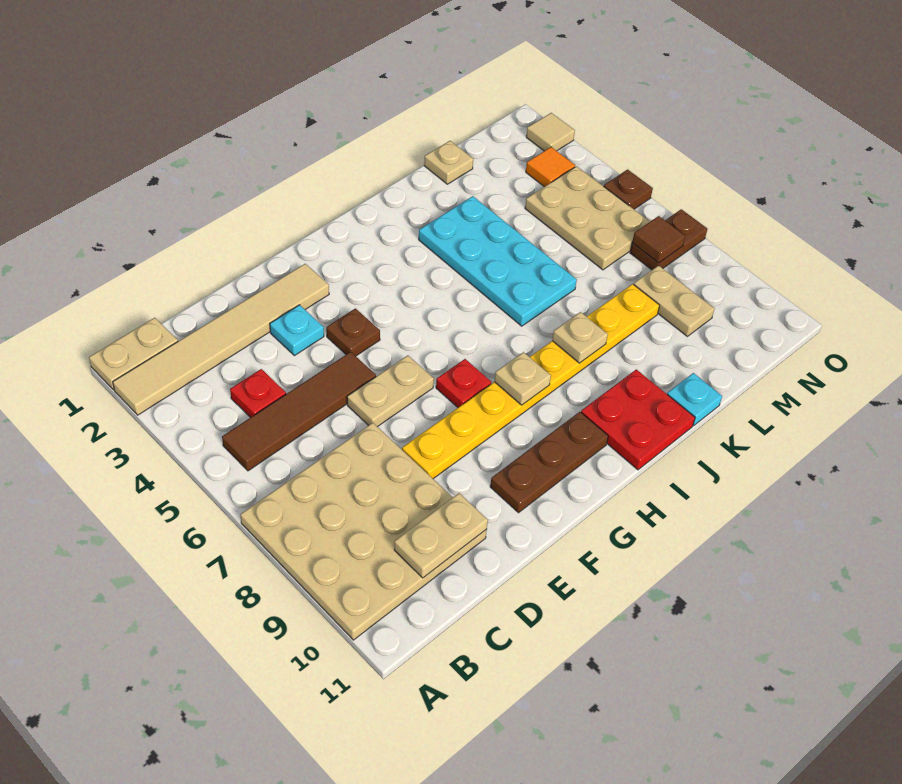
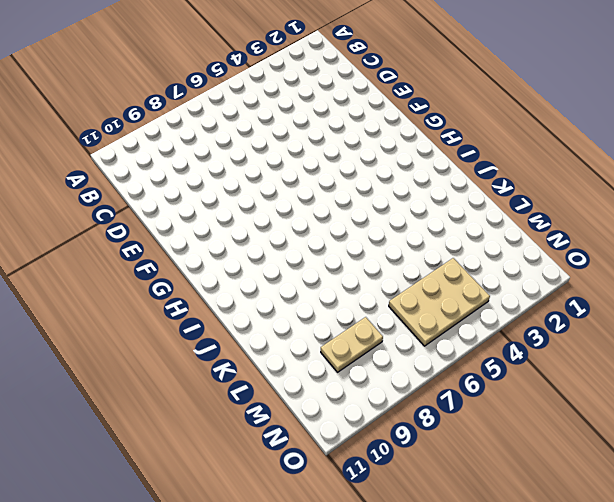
none -> tan 1x2 plate [89,318,178,390]
none -> tan 1x6 tile [113,264,329,415]
none -> tan 4x4 plate [240,423,487,640]

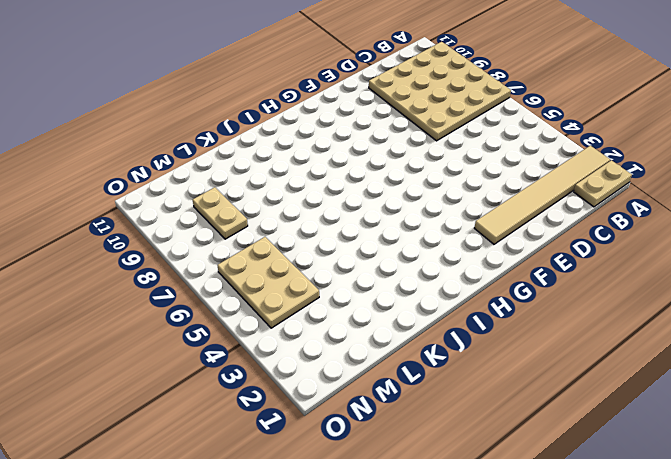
none -> brown 1x4 tile [222,352,376,471]
none -> red 1x1 plate [230,369,286,418]
none -> cyan 1x1 plate [270,305,324,356]

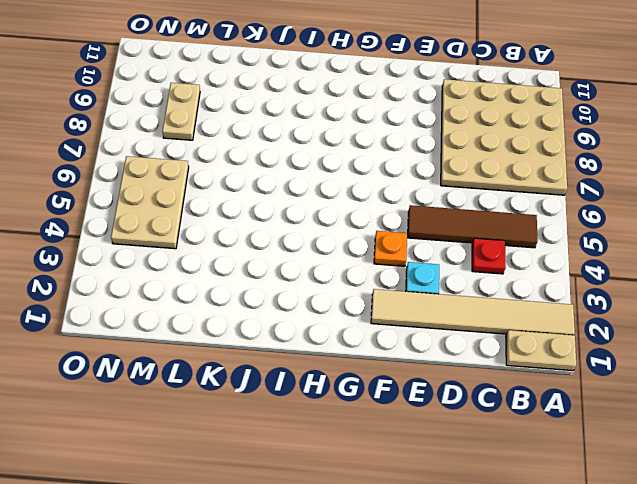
orange 1x1 plate [374,231,407,266] -> brown 1x1 plate [326,308,380,356]
none -> tan 1x2 plate [347,355,434,427]
none -> yellow 1x8 plate [402,284,659,479]
none -> brown 1x3 plate [490,412,608,513]

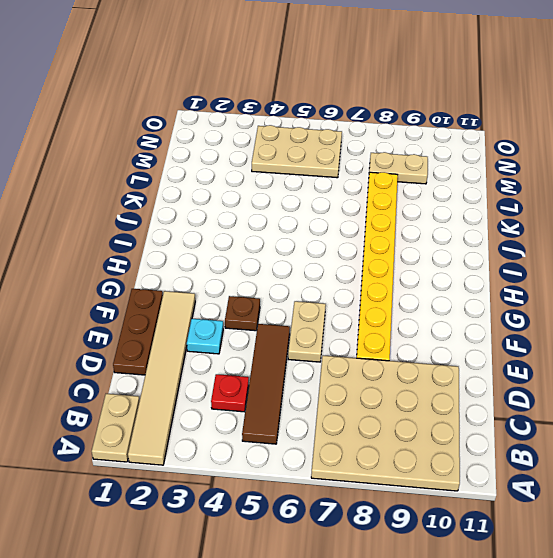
brown 1x3 plate [113,289,163,375] -> brown 1x3 plate moved to [490,412,608,513]
none -> red 1x1 plate [436,359,492,407]
none -> red 2x2 plate [581,369,695,470]
none -> cyan 2x4 plate [419,196,577,326]

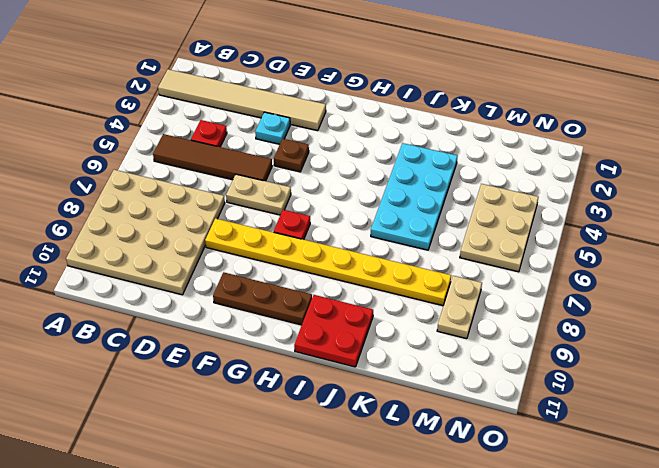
none -> tan 1x2 plate [89,318,178,390]
none -> cyan 1x1 plate [667,373,722,426]
none -> tan 1x1 plate [424,141,473,184]

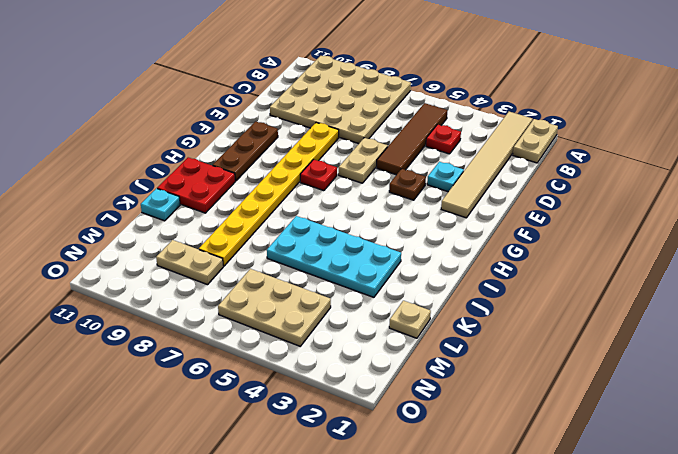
none -> orange 1x1 tile [526,147,575,187]
none -> brown 1x2 plate [630,209,707,270]
none -> tan 1x1 tile [526,113,575,151]

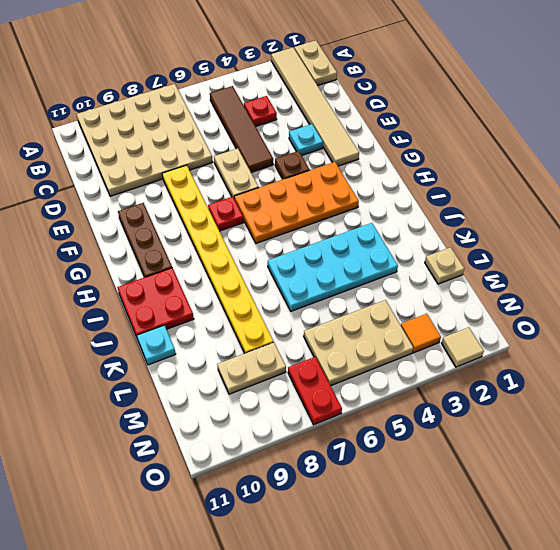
orange 2x4 plate [234,162,359,243] -> none
red 1x2 plate [288,357,342,425] -> brown 1x2 plate [630,209,707,270]
none -> brown 1x1 plate [604,169,653,209]
none -> tan 1x2 plate [394,493,488,578]
none -> tan 1x1 plate [494,352,551,405]

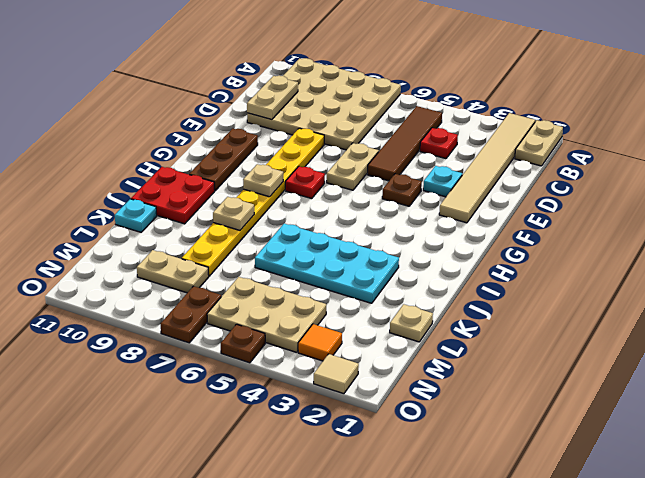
none -> brown 1x1 tile [632,216,685,263]

